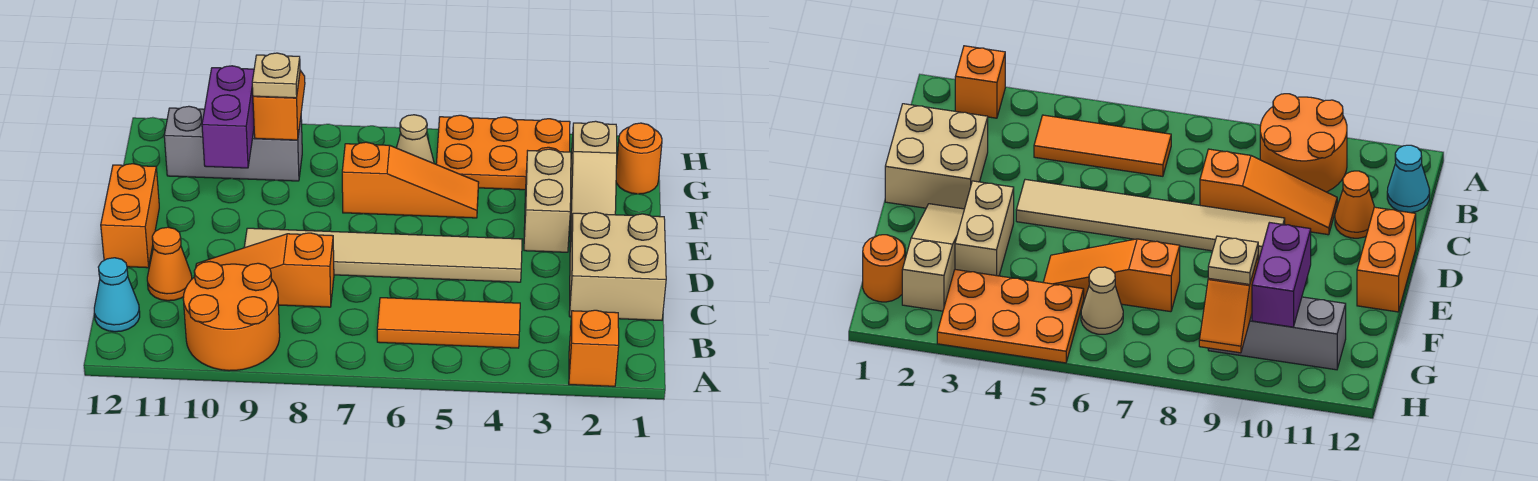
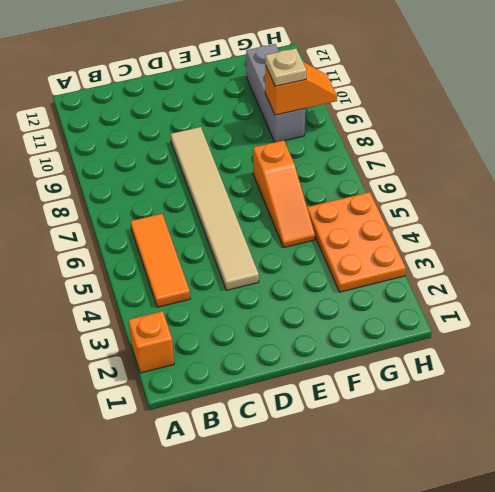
none -> orange 2x2 round brick [183,262,280,371]
none -> cyan 1x1 cone [94,258,140,332]
none -> tan 2x2 brick [569,212,666,320]

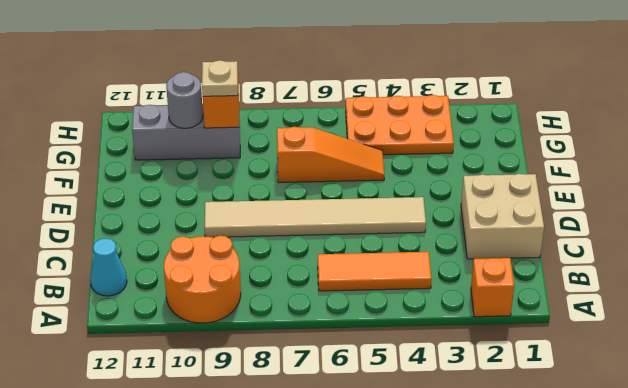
grey 1x1 round brick [166,72,203,128] -> purple 1x2 brick [202,66,254,168]
none -> orange 1x3 slope [194,233,334,307]
none -> orange 1x1 cone [147,227,192,301]
none -> orange 1x2 brick [101,164,159,268]

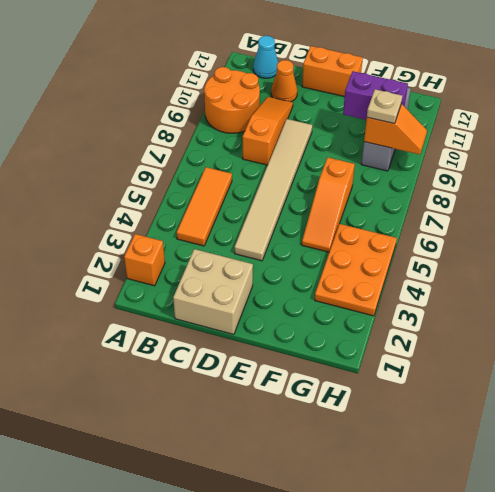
none -> tan 1x3 slope [570,121,617,247]
none -> tan 1x2 brick [524,149,571,252]
none -> orange 1x1 round brick [616,123,662,194]

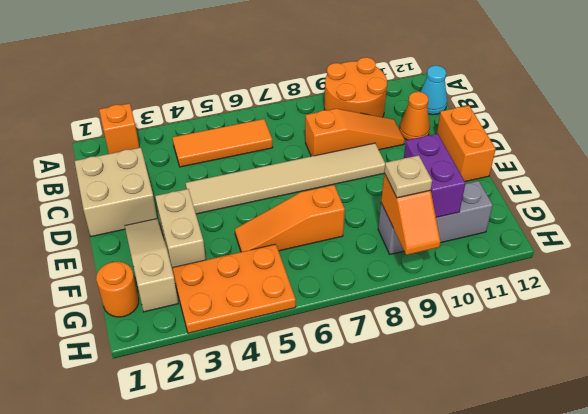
none -> tan 1x1 cone [396,115,434,163]

